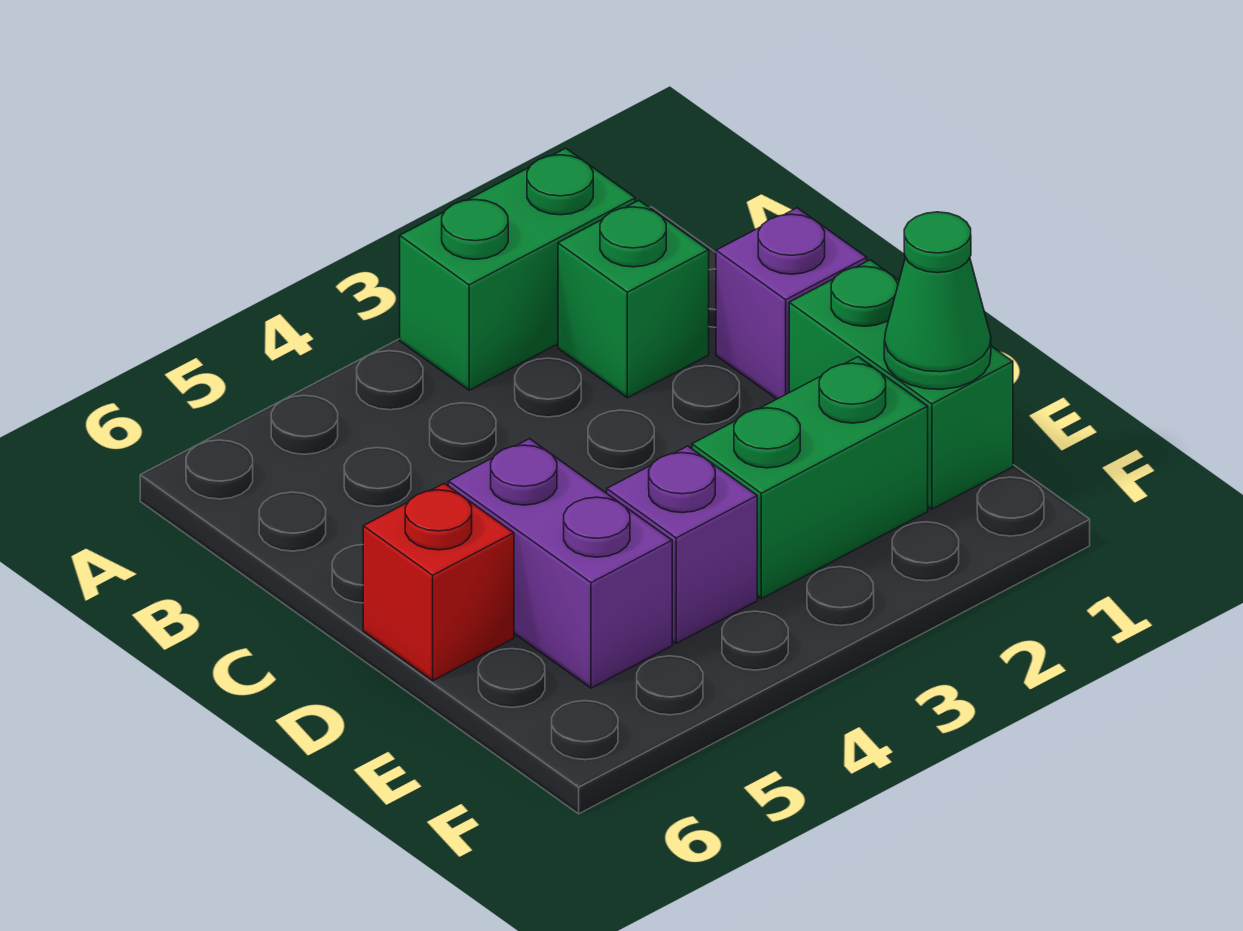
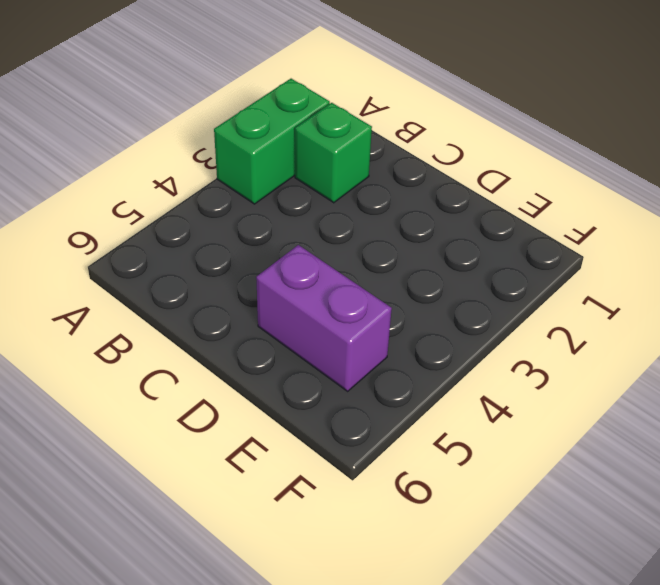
none -> purple 1x1 brick [716,208,867,399]
none -> green 1x2 brick [789,260,1013,509]

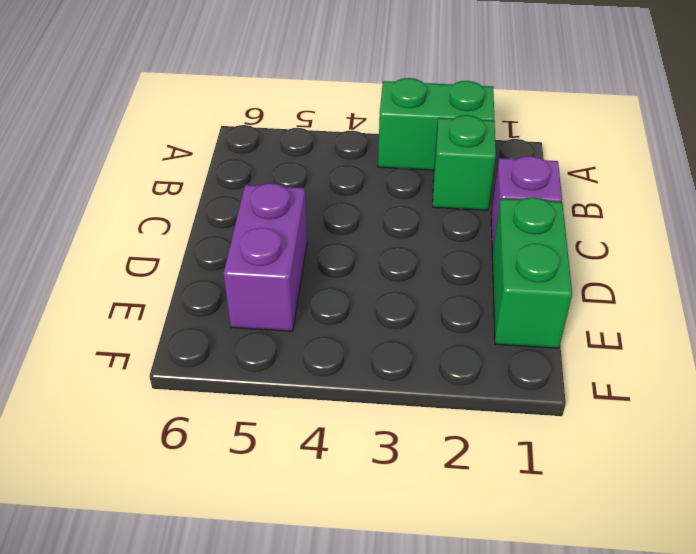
none -> red 1x1 brick [363,483,514,681]
none -> green 1x2 brick [692,357,928,599]

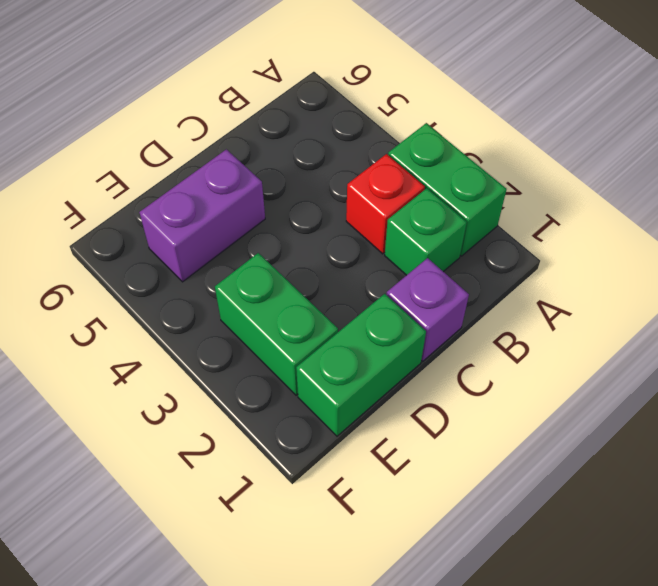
red 1x1 brick [346,154,425,254] -> red 1x1 brick moved to [363,483,514,681]
none -> purple 1x1 brick [607,446,757,643]
none -> green 1x1 cone [884,212,991,389]

